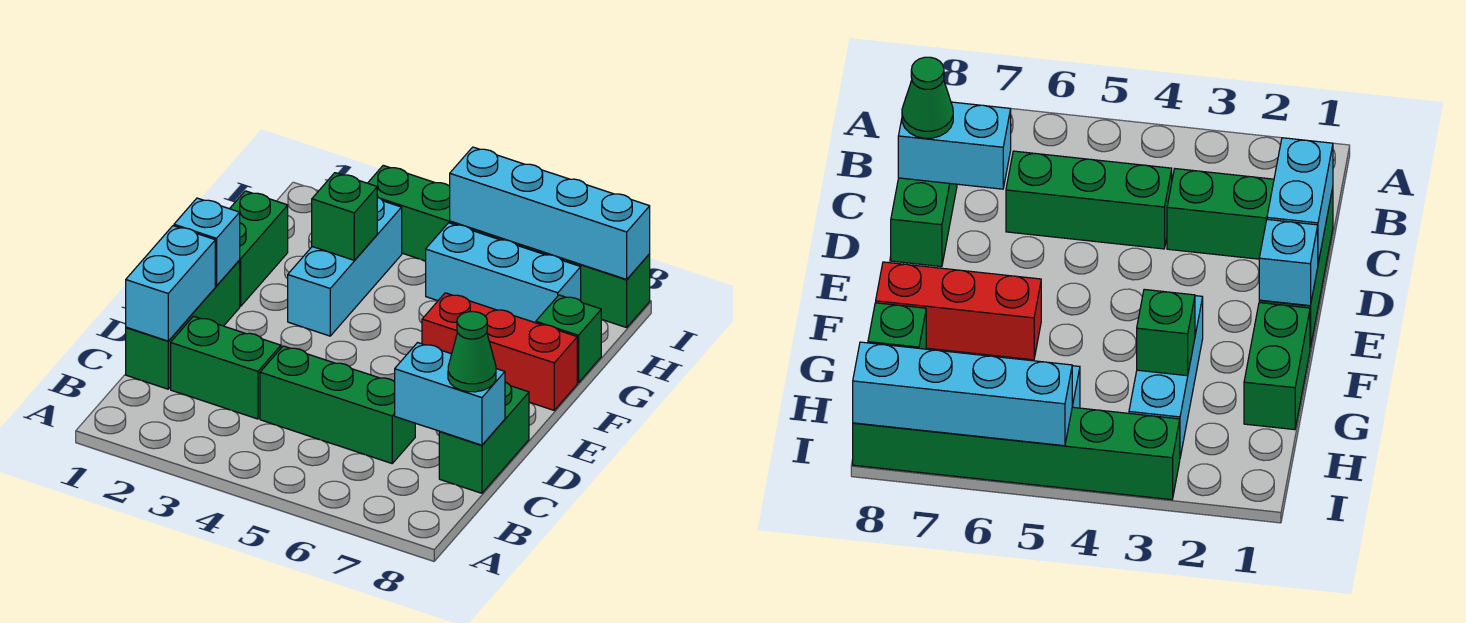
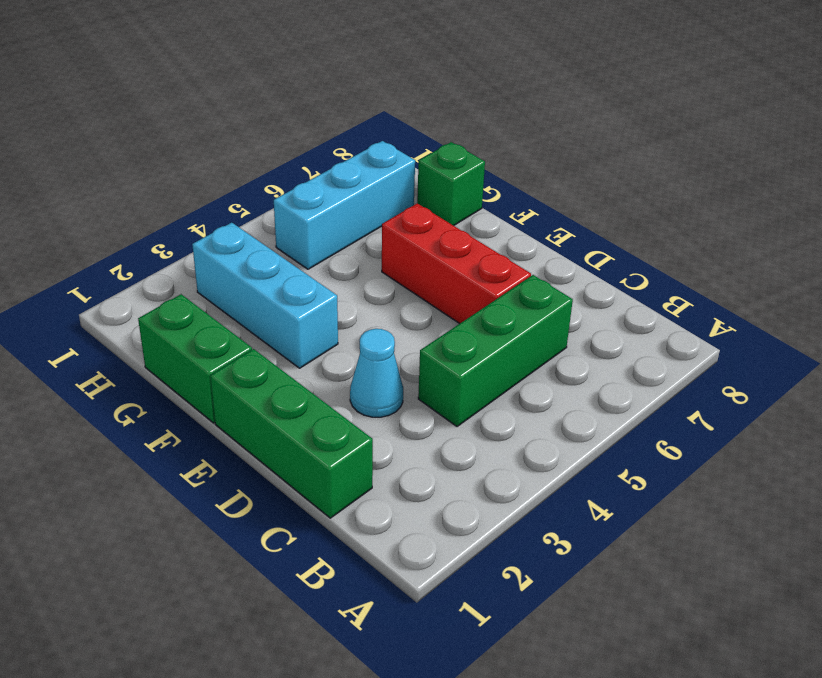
cyan 1x1 cone [350,329,403,417] -> none
red 1x3 brick [382,203,531,324] -> red 1x3 brick turned to [422,293,577,410]
none -> green 1x2 brick [171,316,281,419]
none -> green 1x2 brick [439,382,529,493]
none -> green 1x6 brick [368,165,650,328]

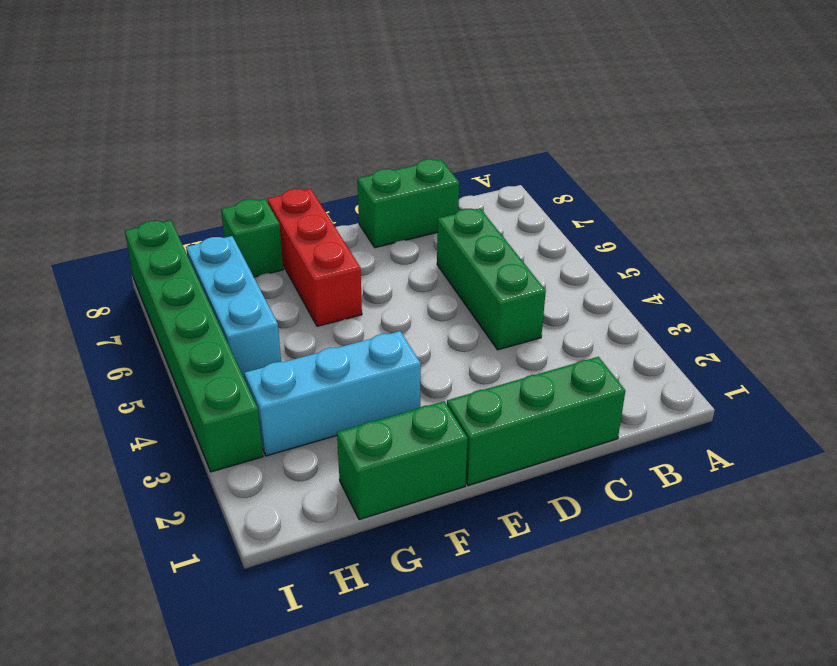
none -> green 1x2 brick [171,316,281,419]
none -> cyan 1x2 brick [126,226,215,341]
none -> cyan 1x2 brick [394,343,505,445]

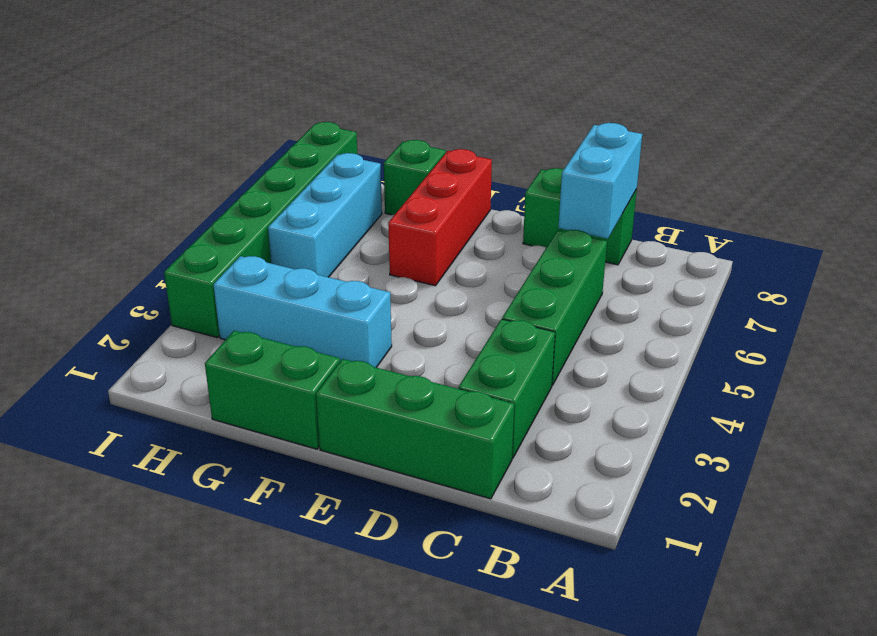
none -> cyan 1x2 brick [126,226,215,341]
none -> cyan 1x1 brick [174,198,240,286]
none -> green 1x1 brick [312,173,377,260]

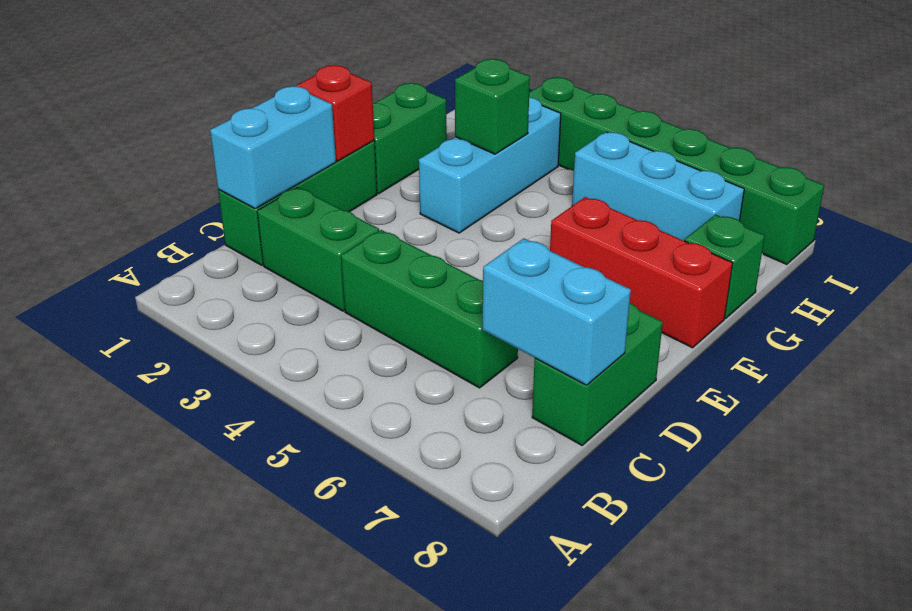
red 1x1 brick [296,65,374,161] -> cyan 1x1 brick [174,198,240,286]
none -> cyan 1x4 brick [450,147,650,279]
none -> green 1x1 cone [448,312,496,392]

